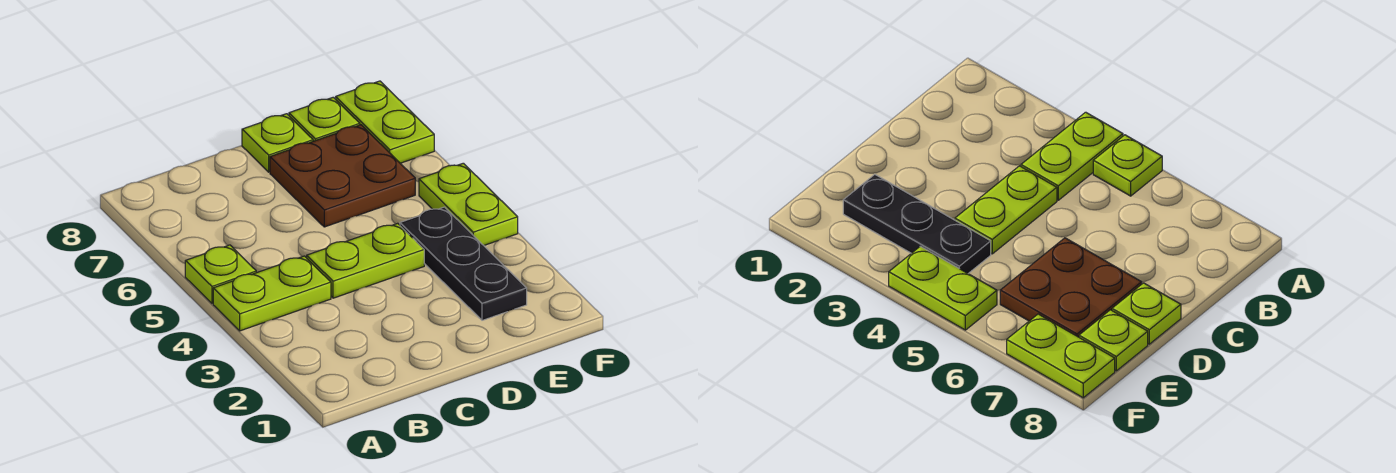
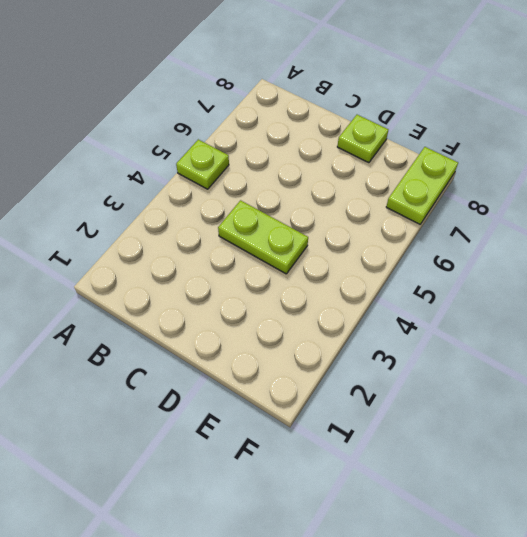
none -> lime 1x2 plate [213,256,331,331]
none -> brown 2x2 plate [270,125,415,227]

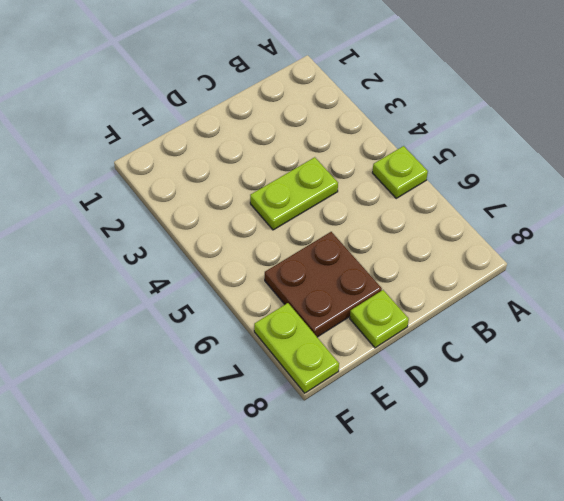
none -> lime 1x2 plate [213,256,331,331]
none -> black 1x3 plate [400,207,527,320]

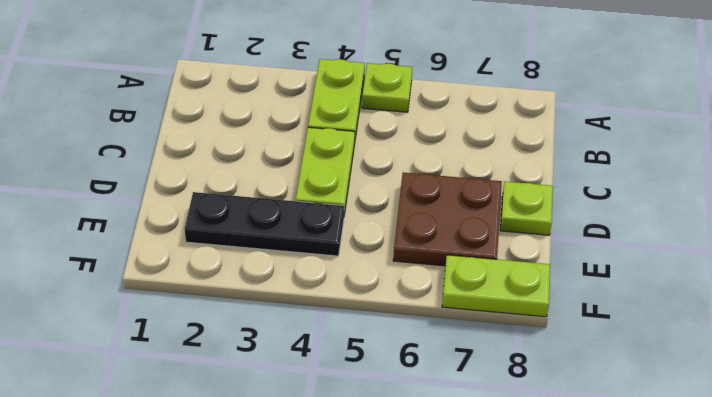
none -> lime 1x1 plate [289,97,360,141]
none -> lime 1x2 plate [419,163,518,245]

